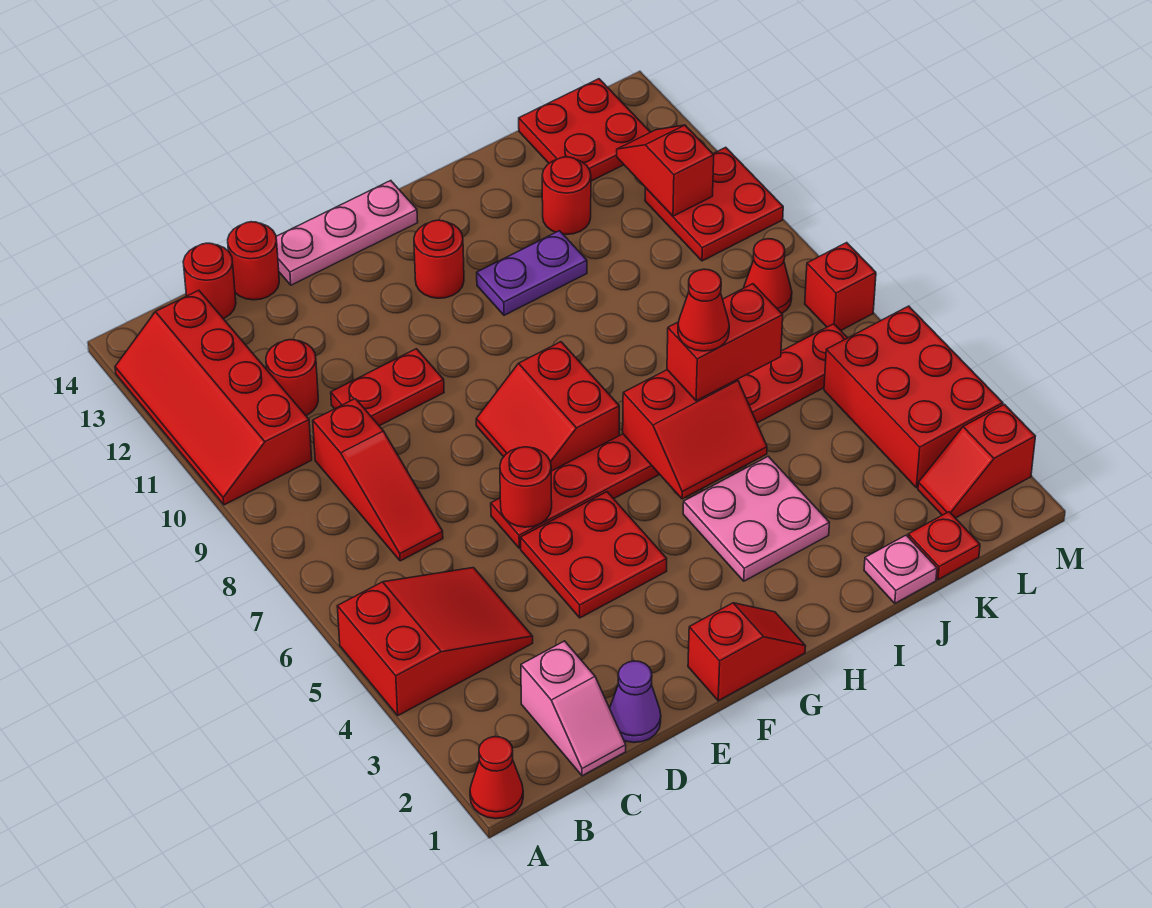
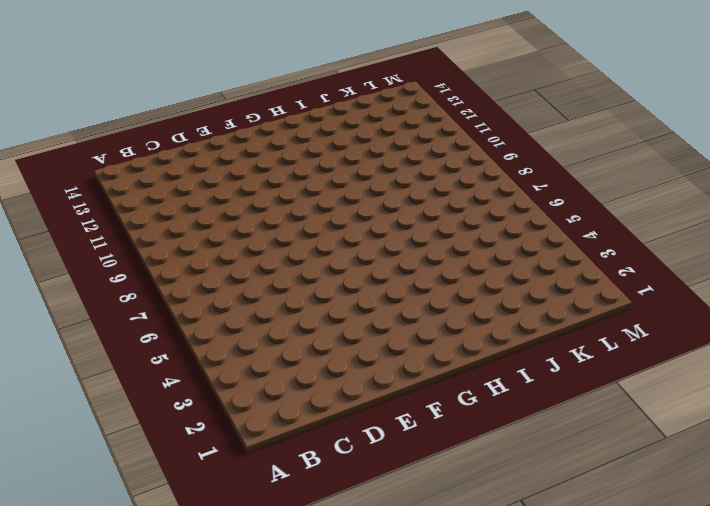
none -> red 1x1 cone [470,737,523,819]
none -> red 2x3 slope [337,568,533,715]
none -> red 2x4 slope [115,290,312,505]
none -> pink 1x2 slope [521,641,626,776]

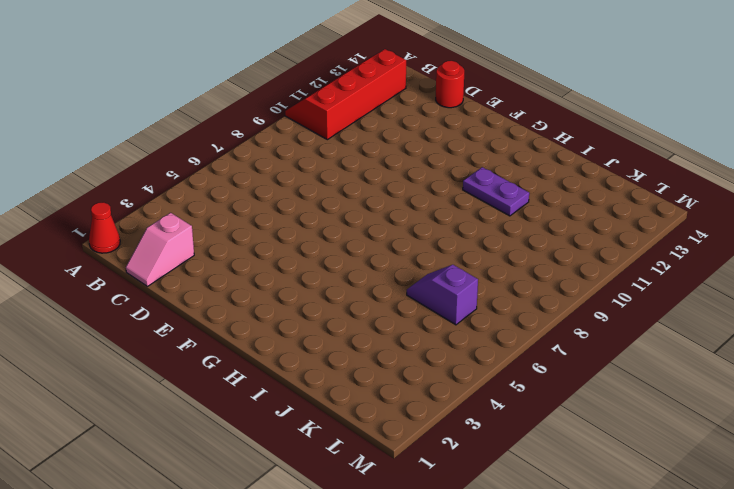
purple 1x2 slope [407,265,478,325] -> red 1x8 plate [491,324,847,548]
none -> red 2x3 slope [337,568,533,715]
none -> red 1x3 slope [313,399,443,561]
none -> red 1x1 round brick [266,340,318,415]
none -> red 1x1 round brick [183,243,236,319]

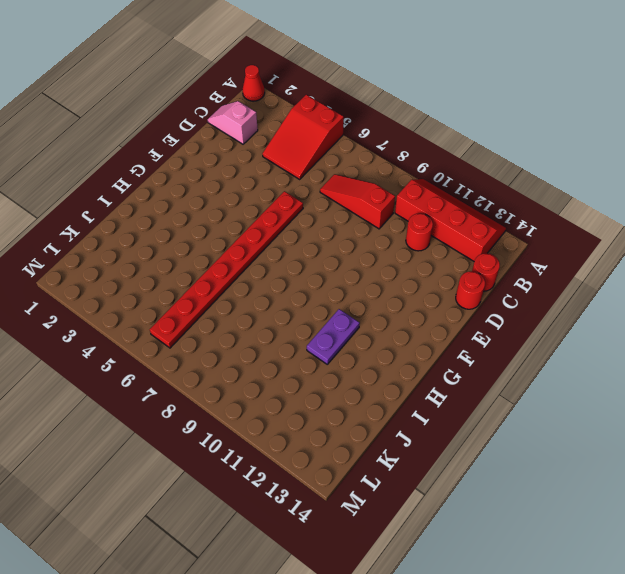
none -> purple 1x1 cone [610,661,661,742]
none -> red 1x2 plate [331,349,444,426]
none -> red 2x2 plate [521,492,667,618]
none -> pink 1x3 plate [276,181,418,285]

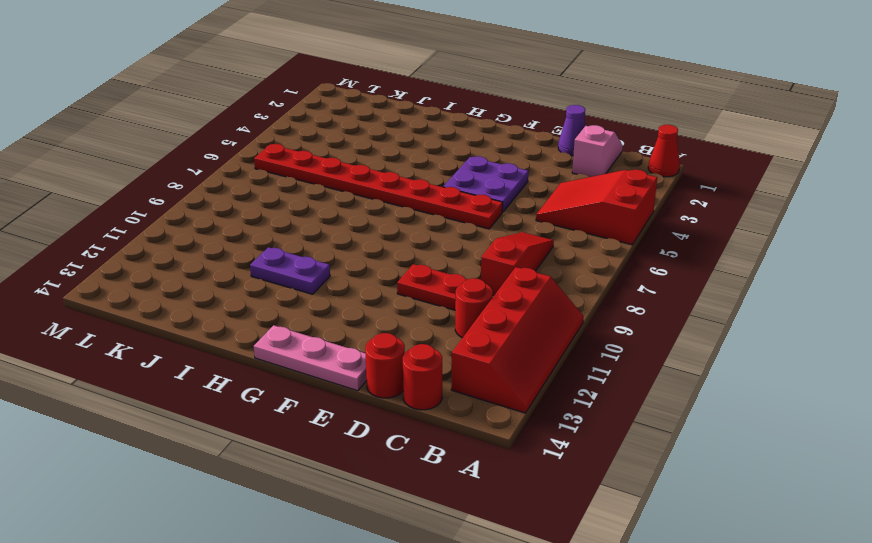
purple 2x2 plate [443,156,528,212] -> red 2x2 plate [521,492,667,618]
none -> red 1x2 slope [688,603,805,701]
none -> red 2x2 slope [476,342,619,471]
none -> red 1x1 round brick [414,220,464,298]
none -> pink 2x2 plate [683,456,829,581]

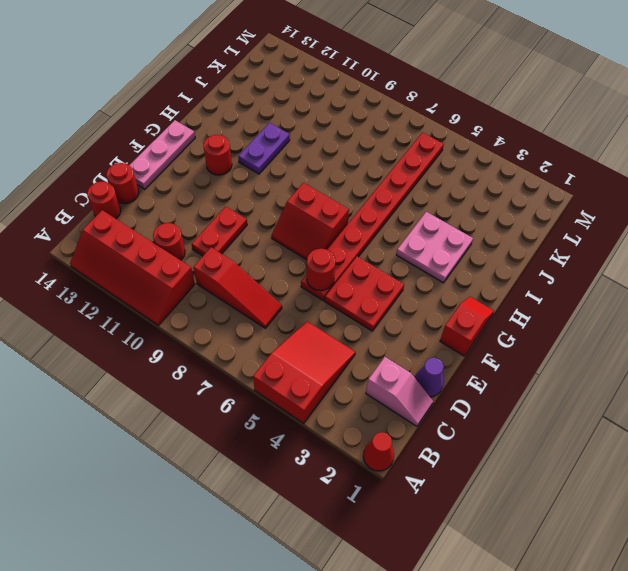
none -> pink 1x1 plate [864,535,937,603]
none -> red 1x1 round brick [542,157,591,235]
none -> red 1x1 plate [908,512,980,580]
none -> red 2x2 plate [519,79,650,181]

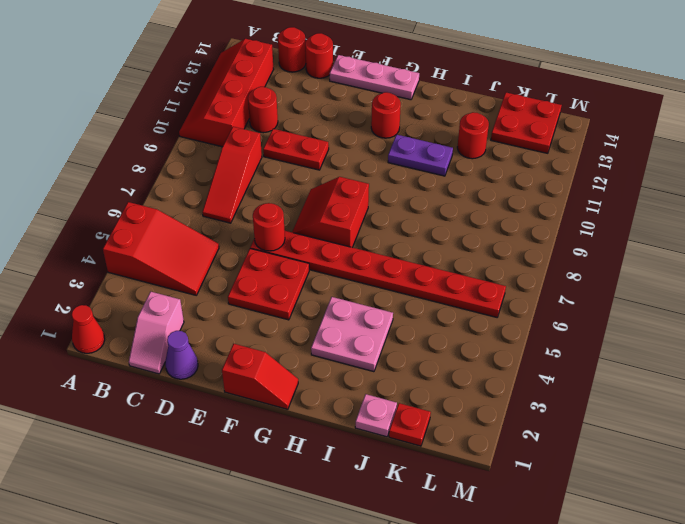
none -> red 1x2 slope [918,404,1035,518]
none -> red 2x3 brick [824,306,1003,488]
none -> red 1x1 cone [744,239,792,313]
none -> red 2x2 plate [645,147,783,261]

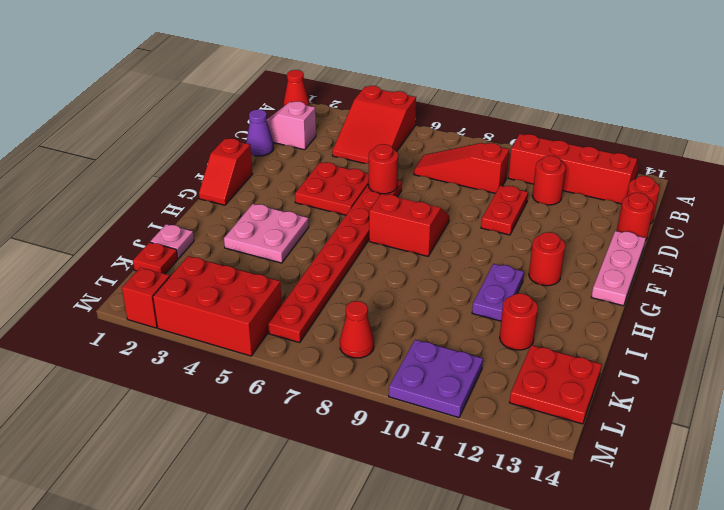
purple 2x2 plate [389,340,483,418] -> red 2x2 plate [645,147,783,261]
none -> red 1x1 brick [805,243,876,330]
none -> red 2x2 slope [623,370,767,499]
none -> red 1x2 slope [617,125,714,216]
none -> red 1x2 brick [667,284,783,401]

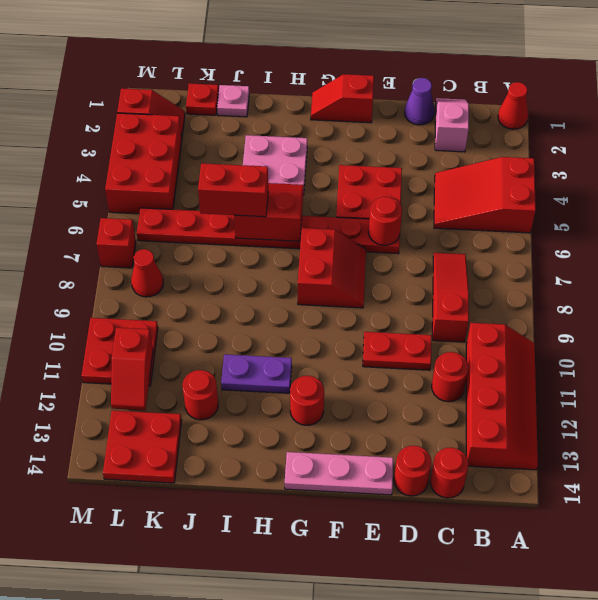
none -> red 1x1 cone [678,269,729,351]

